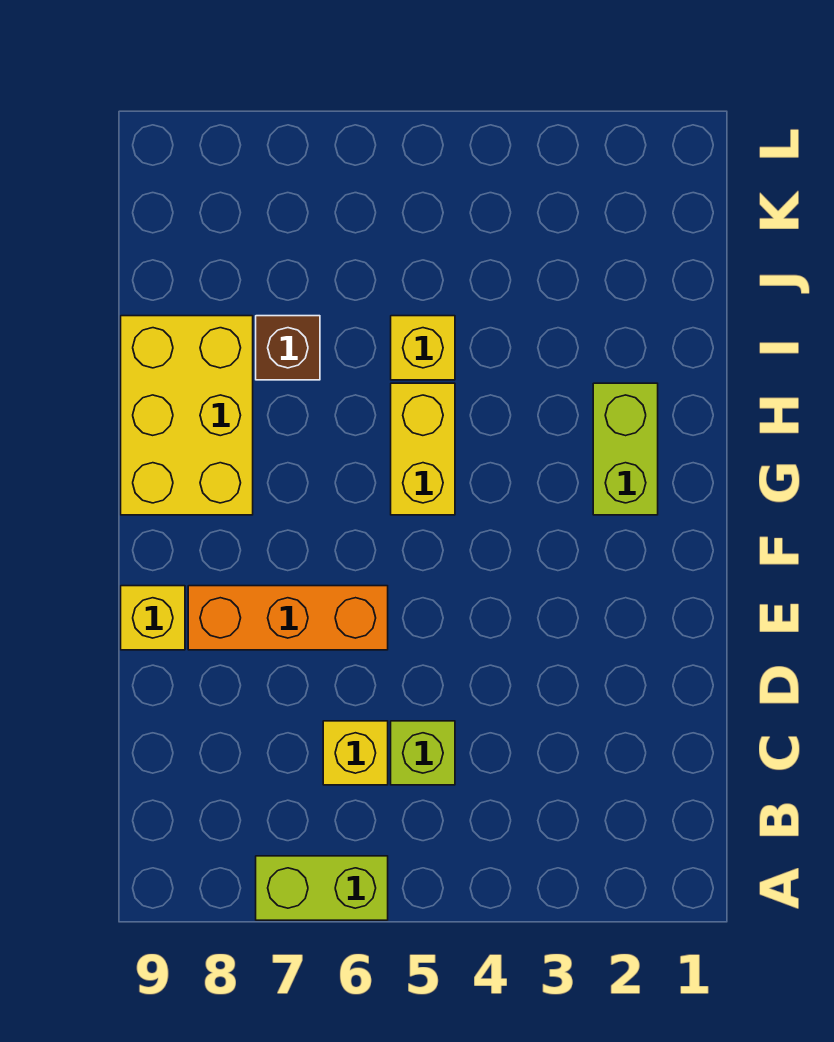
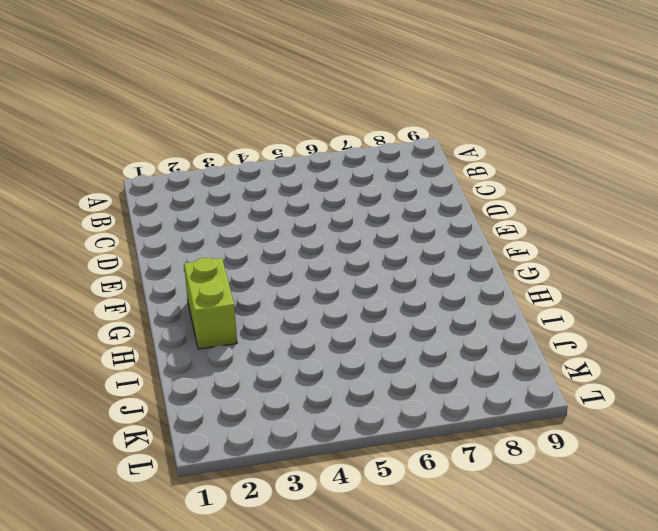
none -> lime 1x2 brick [256,856,388,920]
none -> lime 1x1 brick [391,721,455,785]

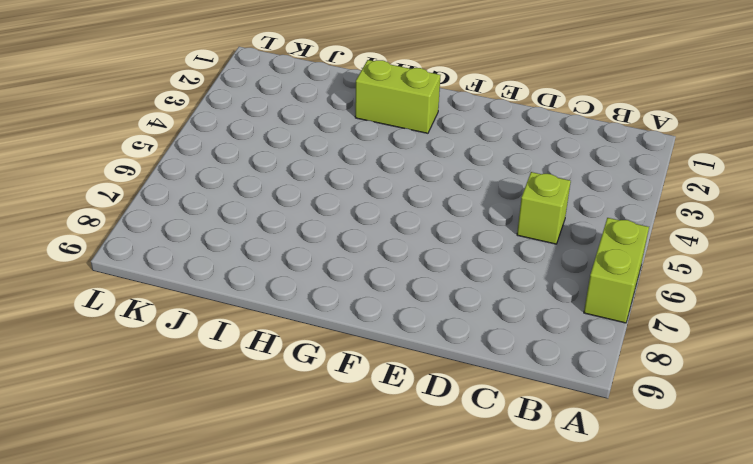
none -> yellow 1x1 brick [323,721,388,785]
none -> orange 1x3 brick [188,586,388,650]

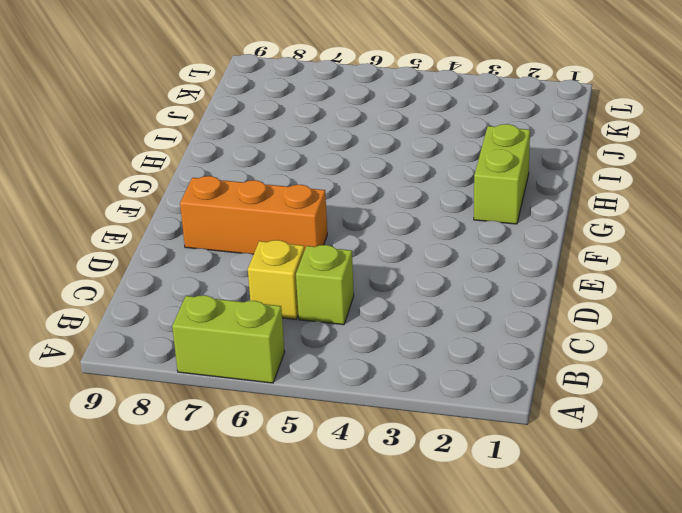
none -> yellow 1x1 brick [121,586,185,650]
none -> yellow 1x2 brick [391,383,455,515]

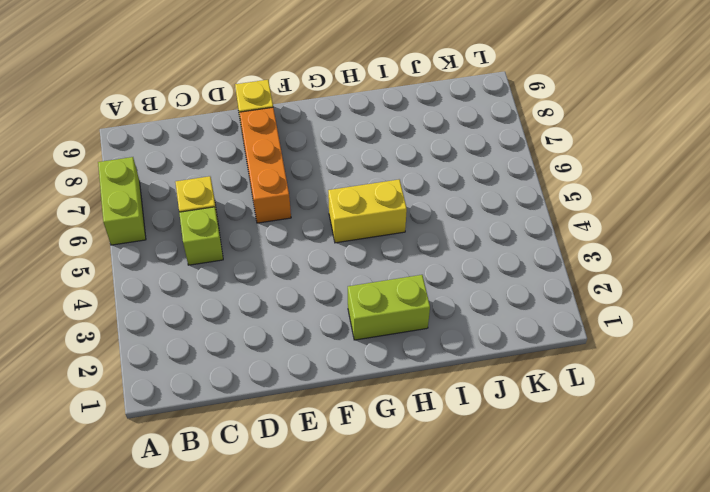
none -> yellow 2x3 brick [121,316,253,515]
none -> yellow 1x1 brick [391,316,455,380]

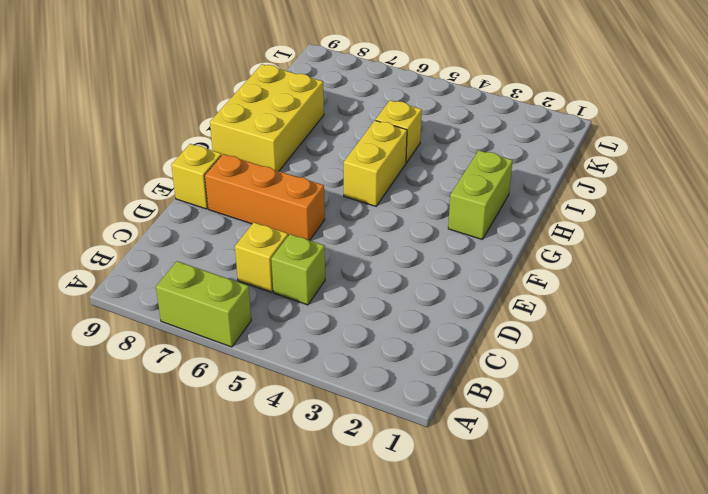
none -> brown 1x1 brick [256,316,320,380]

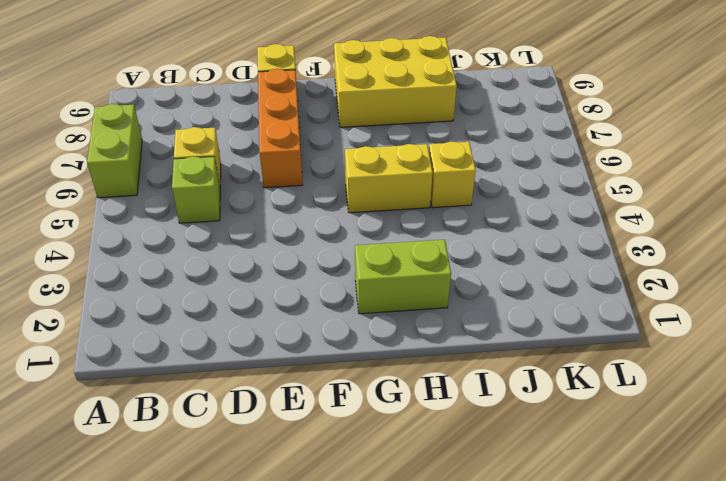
none -> brown 1x1 brick [256,316,320,380]

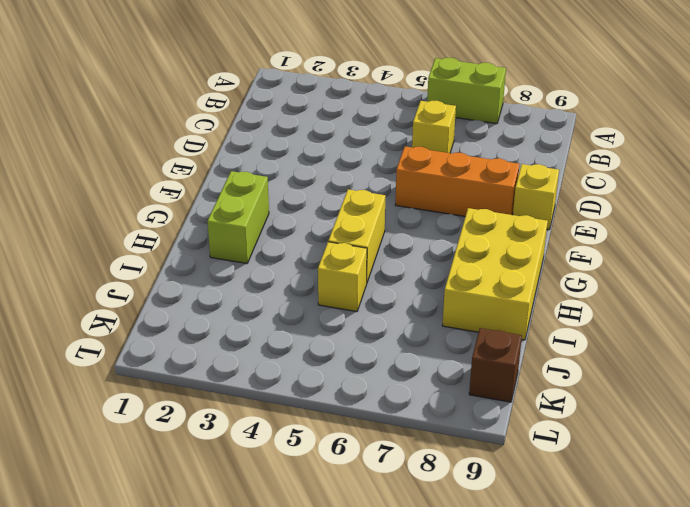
brown 1x1 brick [469,328,522,402] -> brown 1x1 brick moved to [256,316,320,380]
none -> lime 1x1 brick [391,721,455,785]

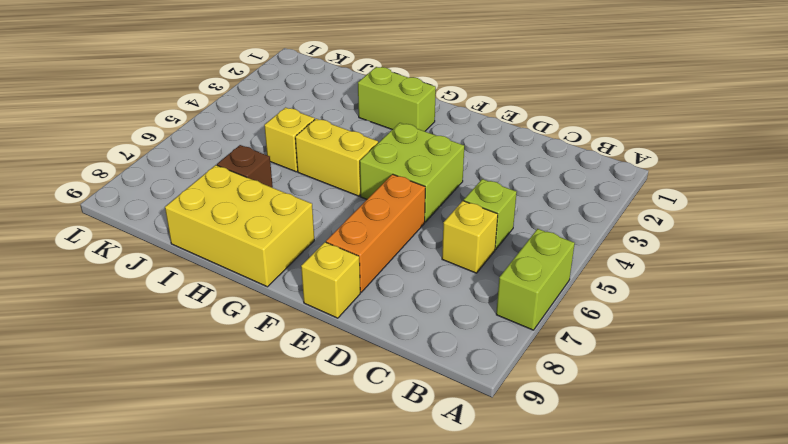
lime 2x2 brick [360,123,464,222] -> none

